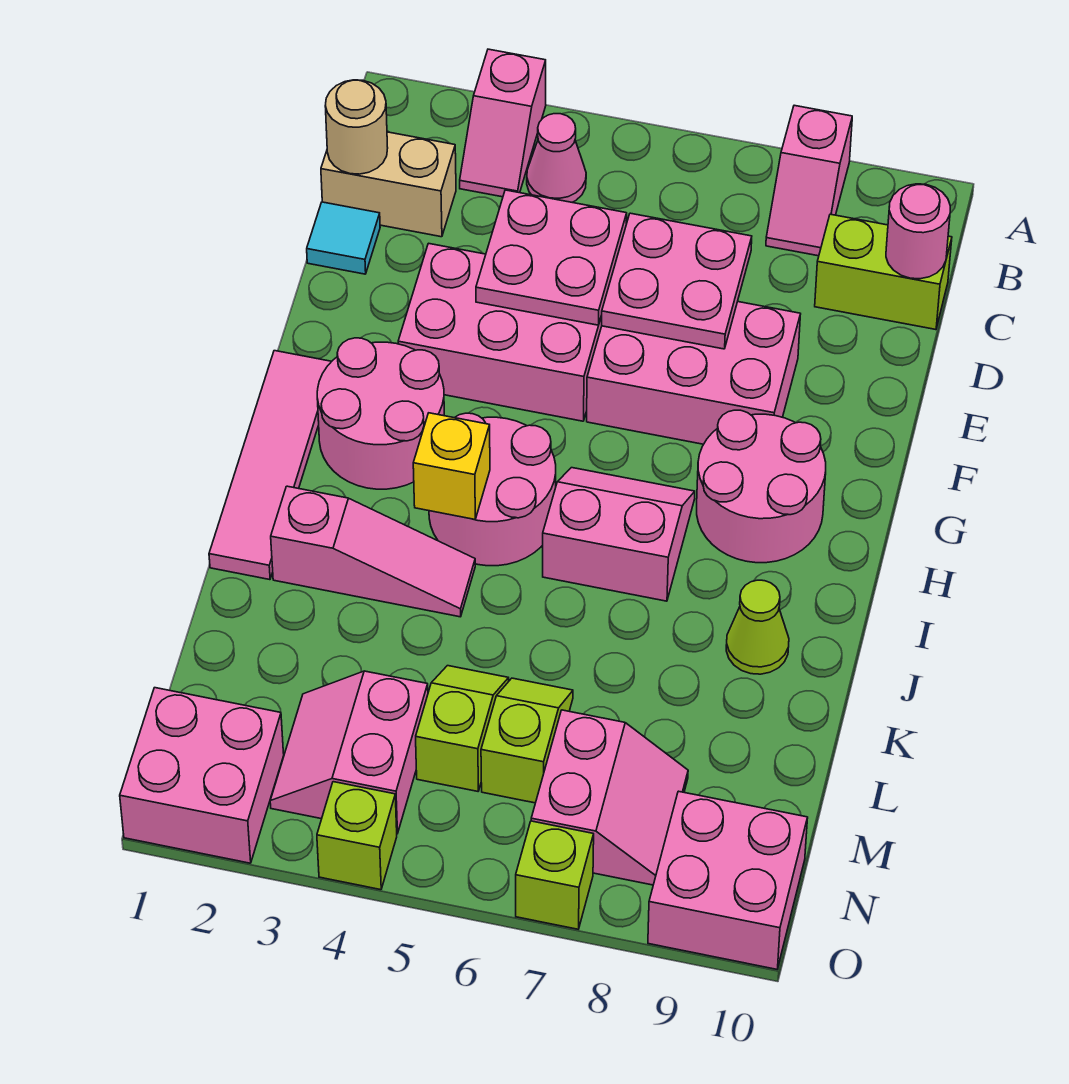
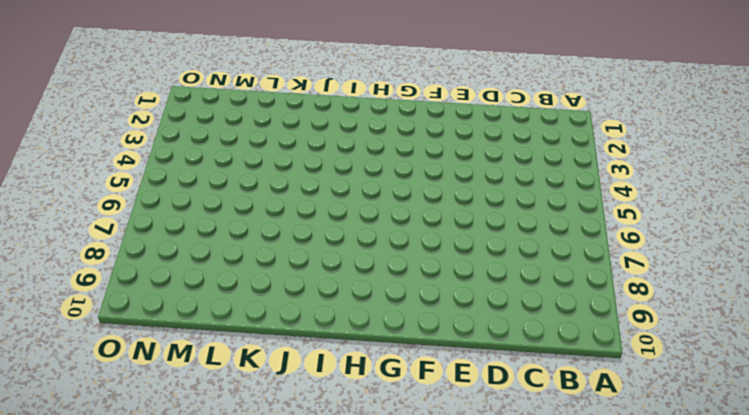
none -> pink 1x2 slope [460,49,546,197]
none -> pink 1x2 slope [766,105,852,256]
none -> pink 1x1 cone [527,114,586,202]

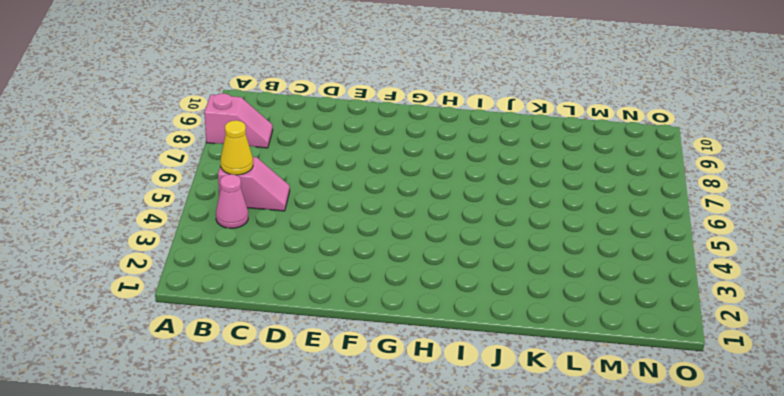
pink 1x2 slope [218,157,290,211] -> pink 1x2 slope moved to [460,49,546,197]
yellow 1x1 cone [220,120,253,175] -> none
none -> tan 1x2 brick [321,132,456,237]
none -> lime 1x2 brick [815,214,952,330]
none -> cyan 1x1 tile [307,202,380,274]

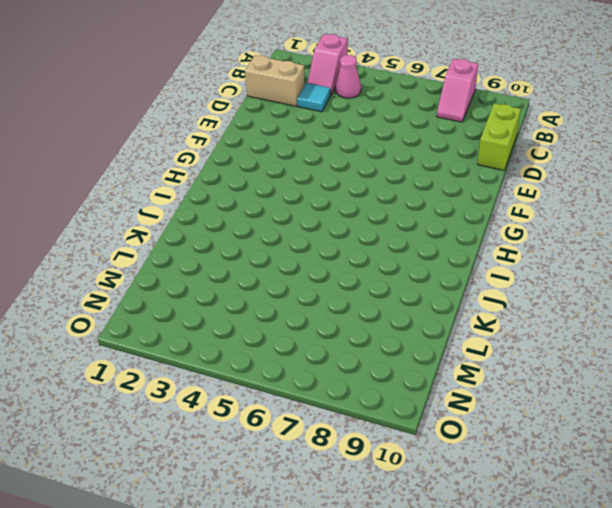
cyan 1x1 tile [297,83,331,112] -> cyan 1x1 tile moved to [307,202,380,274]
lime 1x2 brick [478,103,521,170] -> lime 1x2 brick turned to [815,214,952,330]
none -> pink 2x3 brick [398,243,602,421]
none -> pink 2x3 brick [587,302,800,444]
none -> pink 1x4 tile [209,351,332,580]

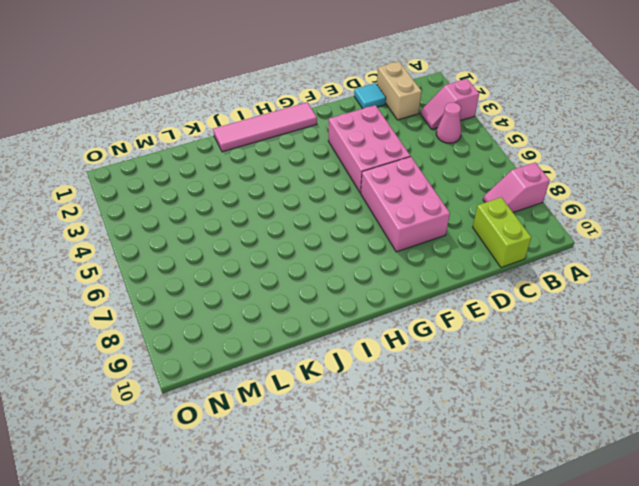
none -> pink 2x2 round brick [317,338,444,489]
none -> pink 2x2 round brick [697,410,826,563]
none -> pink 2x2 round brick [429,413,556,566]

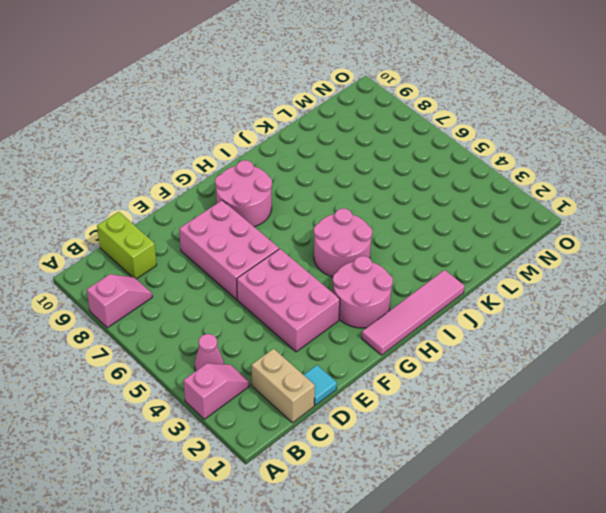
none -> pink 2x2 slope [543,468,695,601]
none -> pink 1x3 slope [271,486,475,617]
none -> lime 1x1 cone [726,580,789,674]

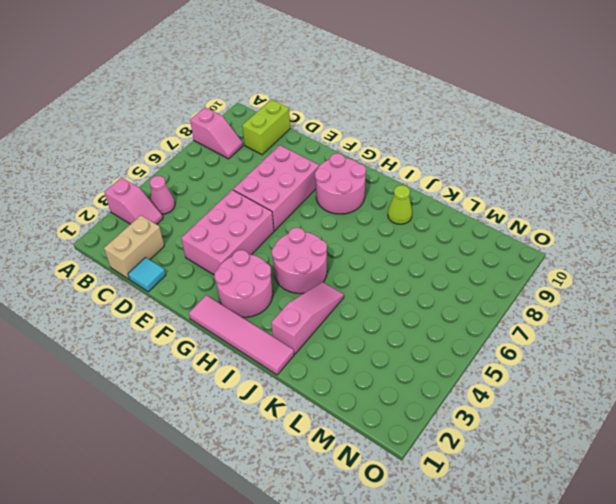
none -> pink 2x2 slope [543,468,695,601]
none -> lime 1x2 slope [416,666,509,791]
none -> lime 1x2 slope [481,678,573,803]

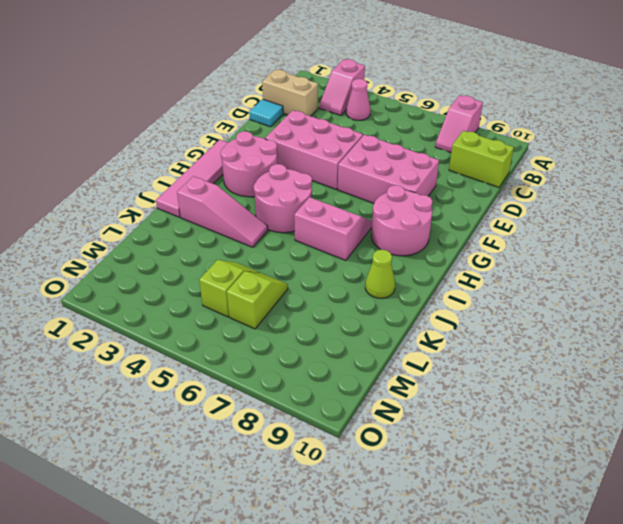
none -> pink 2x2 slope [270,671,428,834]
none -> pink 2x2 slope [531,710,688,885]
none -> pink 2x2 brick [120,688,284,863]

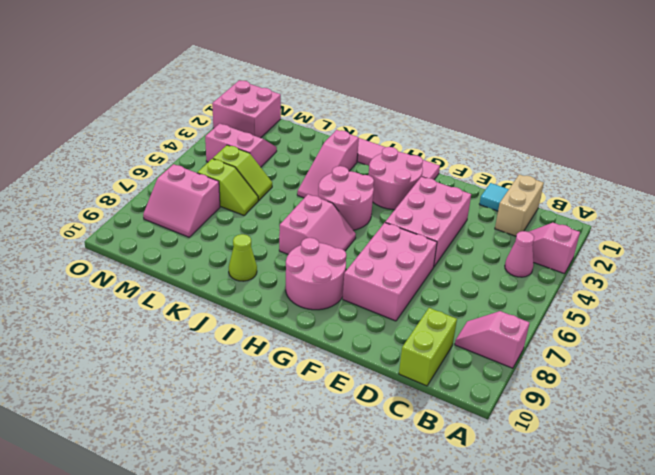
none -> pink 2x2 brick [648,791,808,969]
none -> lime 1x1 brick [317,782,397,890]
none -> lime 1x1 brick [516,821,594,929]

